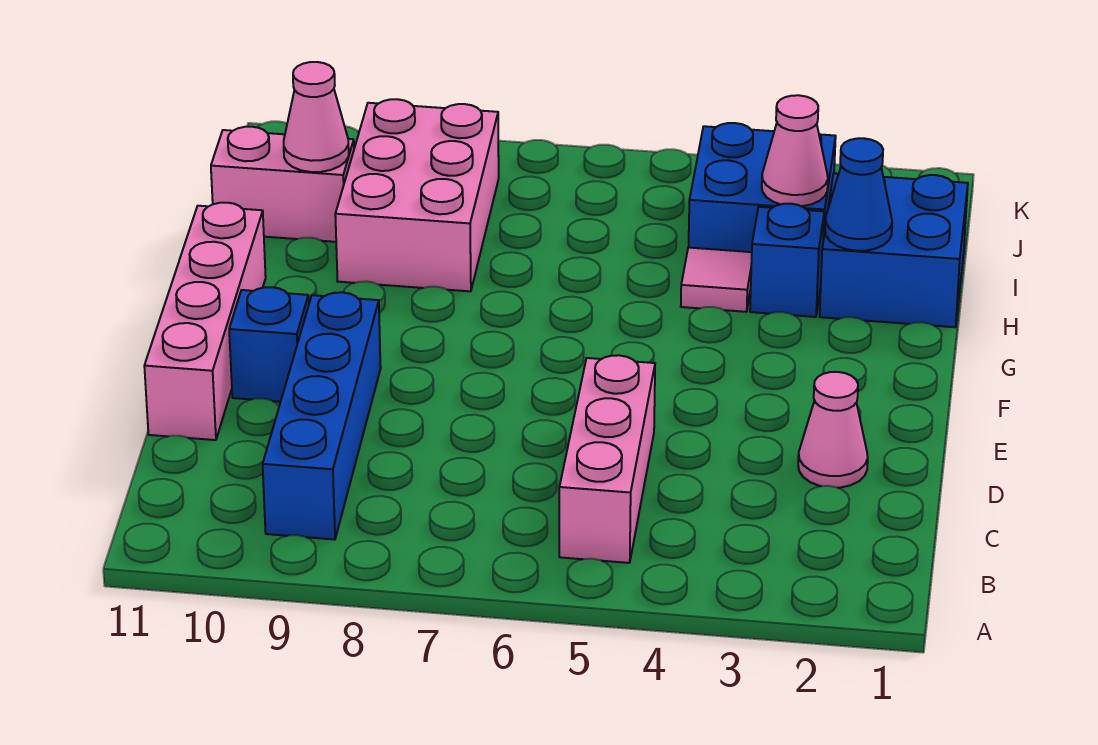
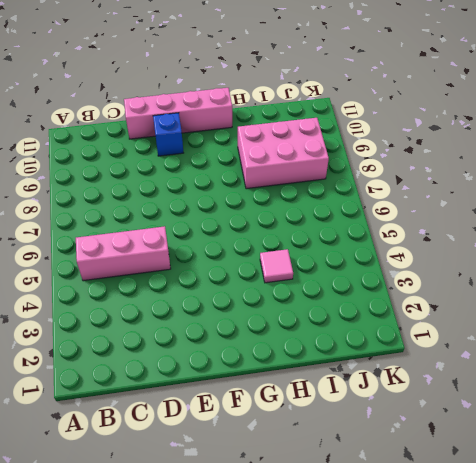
none -> blue 1x4 brick [263,292,381,540]
none -> pink 1x1 cone [798,372,868,488]
none -> blue 2x2 brick [820,173,968,327]

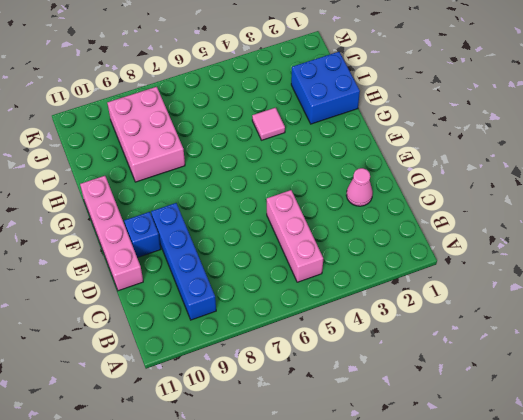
none -> blue 1x1 brick [750,204,824,317]
none -> blue 2x2 brick [689,123,836,252]
none -> pink 1x2 brick [211,127,354,242]

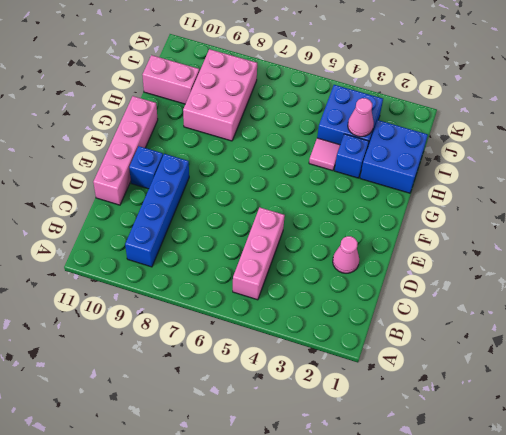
none -> blue 1x1 cone [825,138,892,251]
none -> pink 1x1 cone [284,62,349,172]

